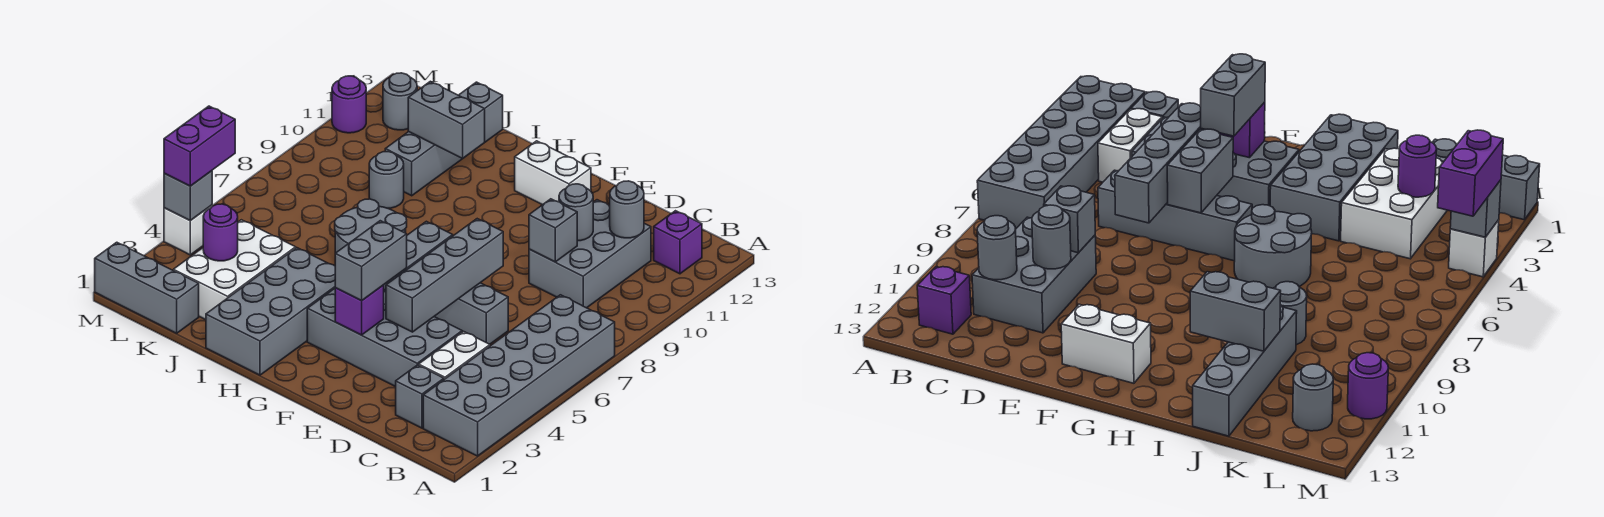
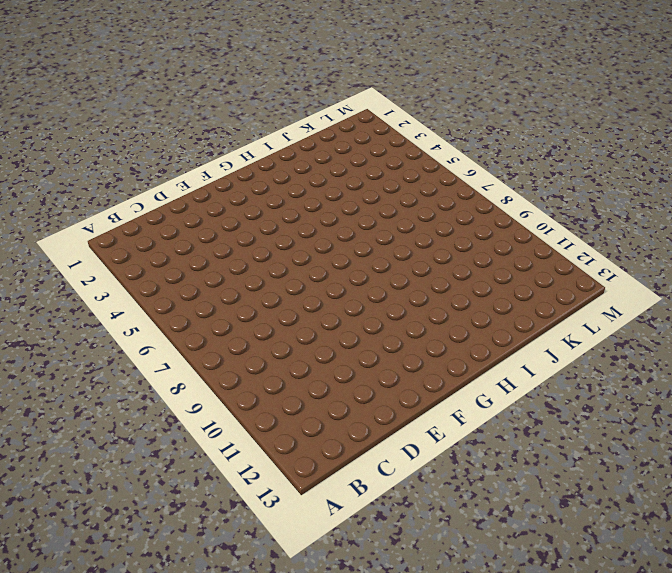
none -> grey 2x6 brick [423,295,615,456]
none -> purple 1x1 brick [654,211,702,274]
none -> grey 1x1 brick [396,365,444,428]

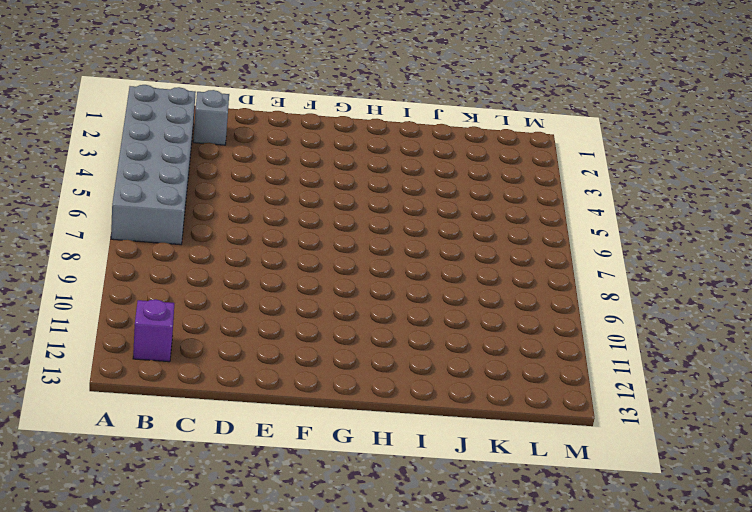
none -> white 1x2 brick [419,331,490,379]
none -> grey 2x3 brick [529,200,651,308]
none -> grey 2x4 brick [307,289,462,387]

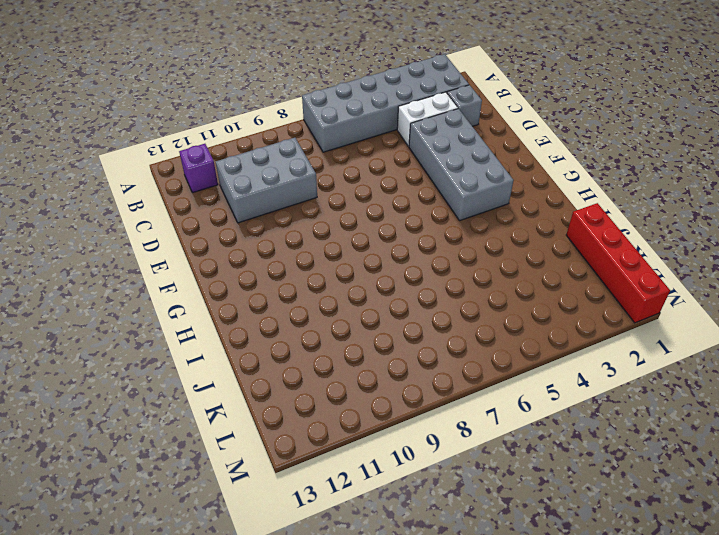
red 1x4 brick [566,203,670,323] -> grey 1x3 brick [95,242,199,333]
none -> grey 1x4 brick [384,283,508,344]
none -> white 1x2 brick [515,141,591,205]
none -> grey 2x4 brick [206,248,335,375]

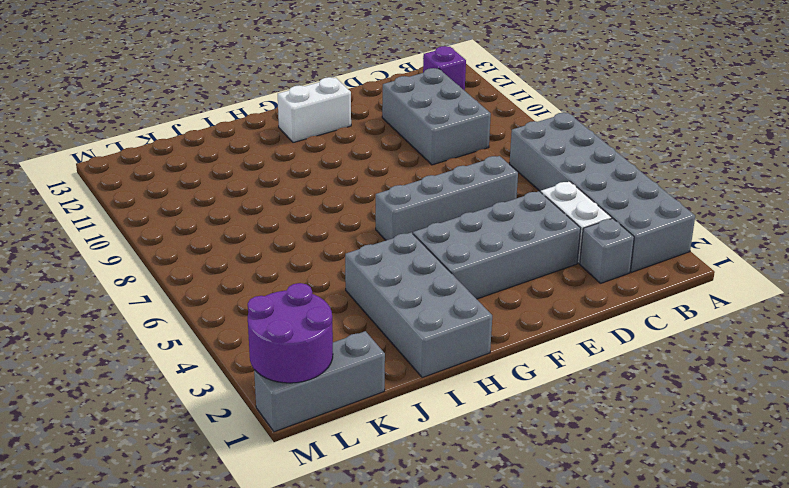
purple 2x2 round brick [248,283,333,383] -> none
none -> grey 2x2 round brick [335,199,407,253]
none -> white 2x3 brick [173,220,296,320]
none -> grey 1x1 round brick [369,152,404,208]

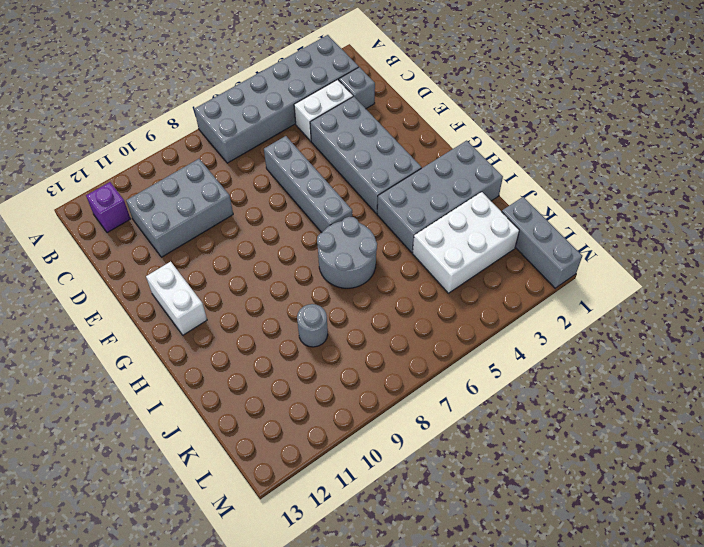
none -> grey 1x4 brick [385,82,503,196]
none -> grey 1x1 round brick [383,73,417,130]
none -> white 1x1 brick [164,205,212,255]

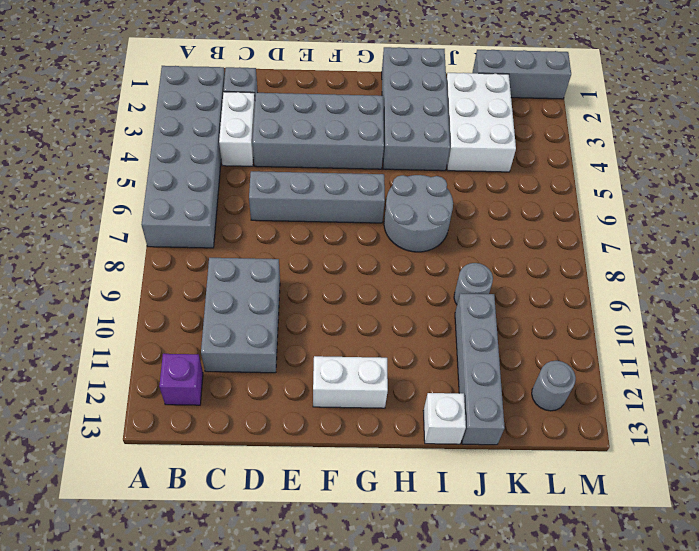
white 1x1 brick [423,393,466,444] -> white 1x1 brick moved to [164,205,212,255]
none -> purple 1x1 round brick [332,76,366,133]
none -> grey 1x1 round brick [610,181,644,238]
none -> grey 1x1 brick [529,199,577,262]

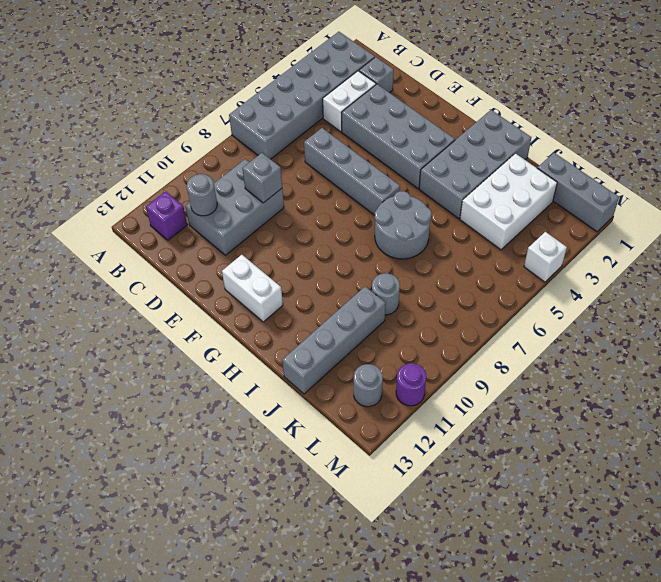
none -> grey 1x1 round brick [559,184,593,241]
none -> grey 1x4 brick [386,219,503,332]
none -> purple 1x1 brick [335,285,384,335]

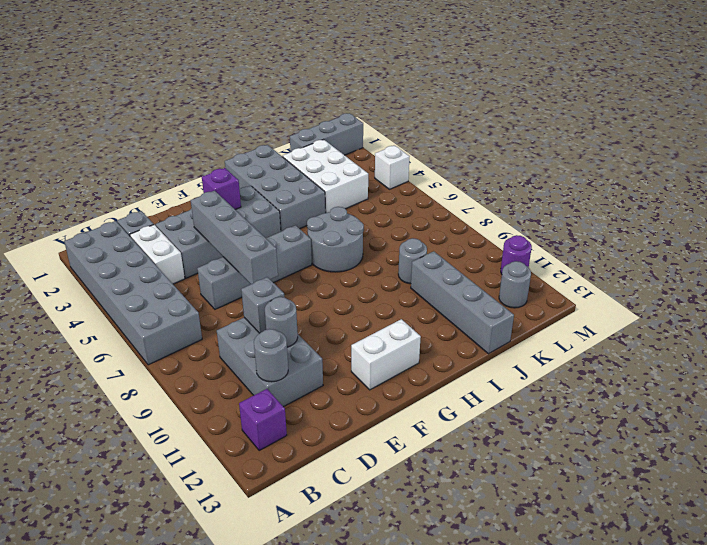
none -> grey 1x2 brick [384,221,453,290]
none -> grey 1x2 brick [408,81,485,158]
none -> purple 1x1 round brick [203,204,238,261]

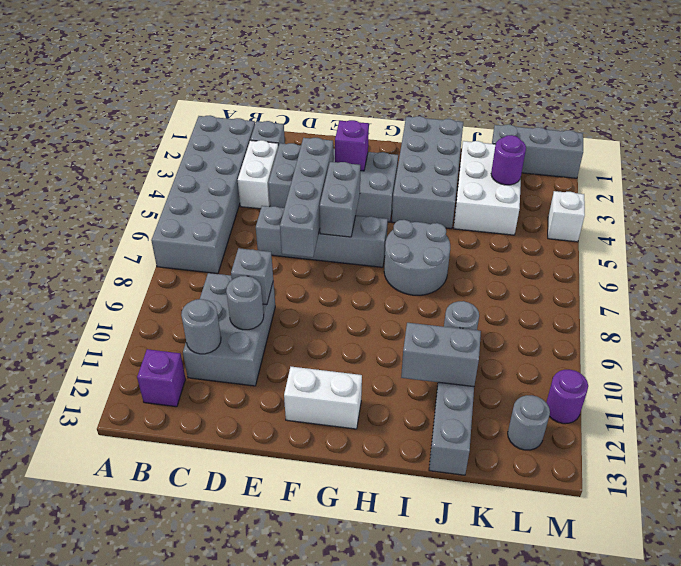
none -> grey 1x1 brick [164,171,212,221]
none -> grey 1x2 brick [335,221,407,301]
none -> purple 1x2 brick [164,106,235,186]

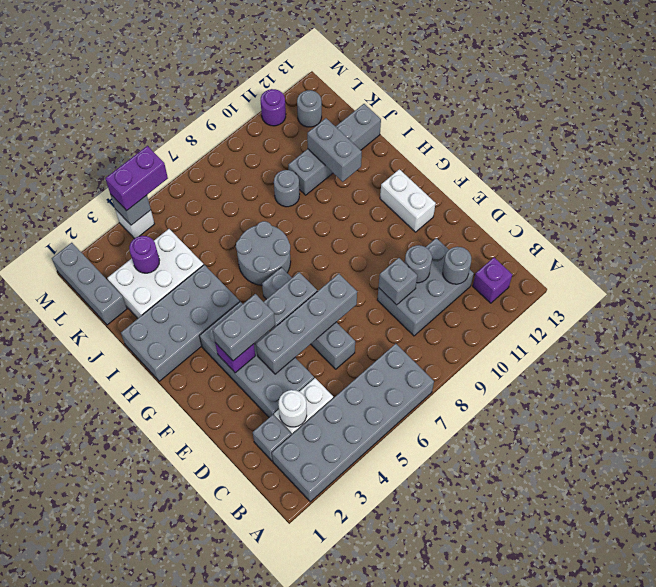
white 1x1 round brick [278,390,307,427] -> none

